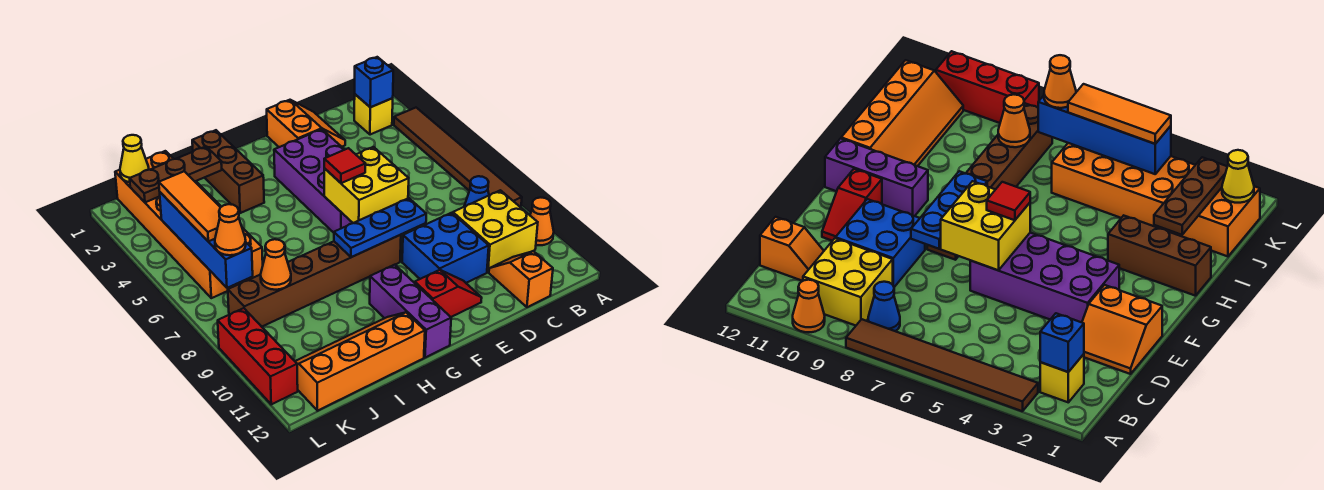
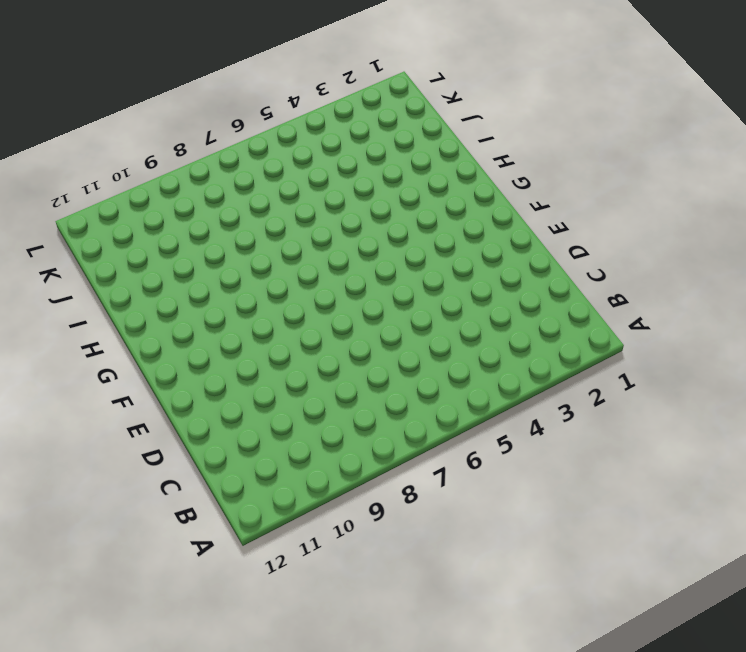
none -> brown 1x6 tile [394,108,522,206]
none -> orange 1x1 cone [530,197,554,245]
none -> yellow 1x1 brick [354,94,393,135]

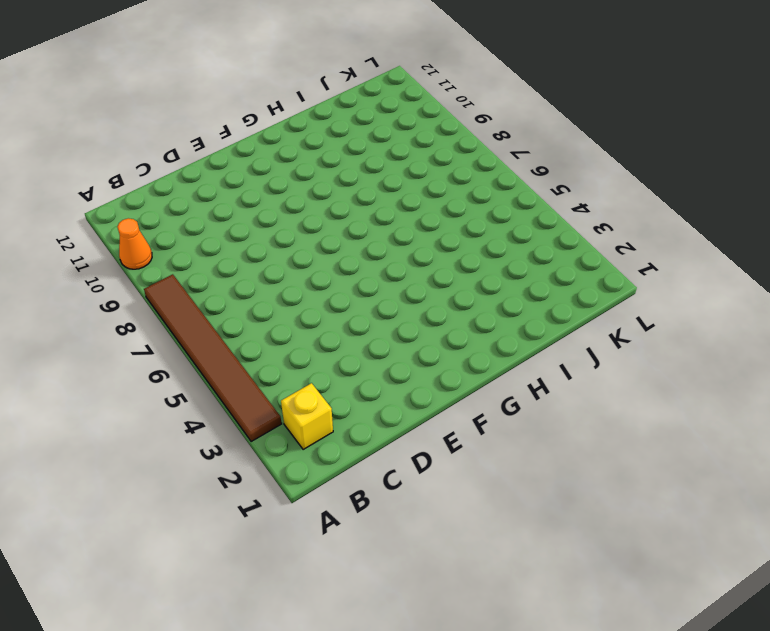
none -> blue 1x1 cone [464,176,489,207]
none -> yellow 2x2 brick [453,190,538,272]
none -> orange 1x2 slope [489,251,553,307]

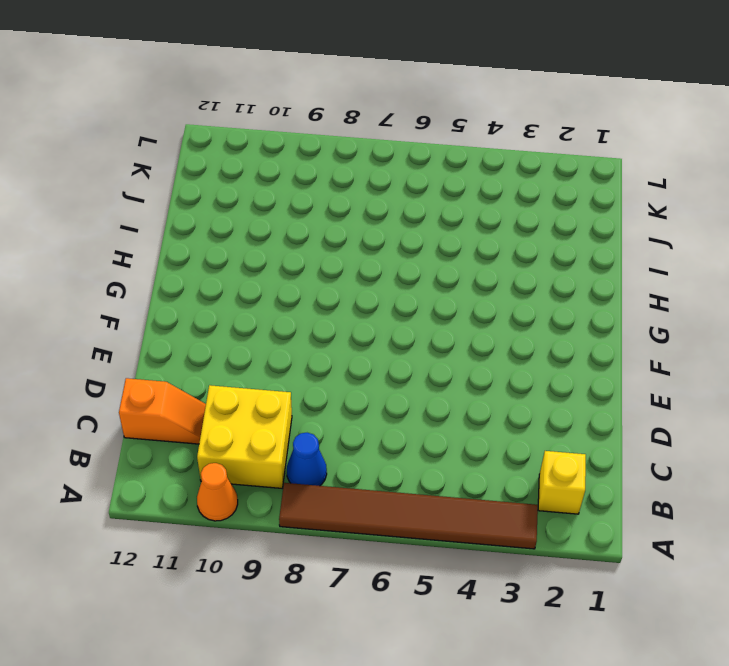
none -> orange 2x2 slope [267,100,345,147]
none -> blue 2x2 brick [402,213,489,283]
none -> purple 2x4 brick [274,129,352,233]

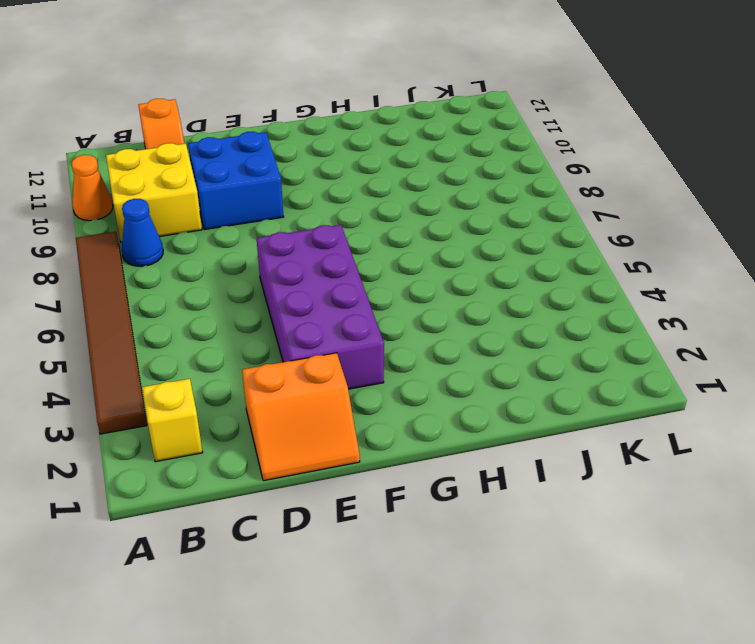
orange 2x2 slope [242,353,360,481] -> orange 2x2 slope turned to [267,100,345,147]
none -> red 1x2 slope [415,270,482,317]
none -> brown 1x6 brick [228,235,401,327]
none -> purple 1x3 brick [370,265,451,358]

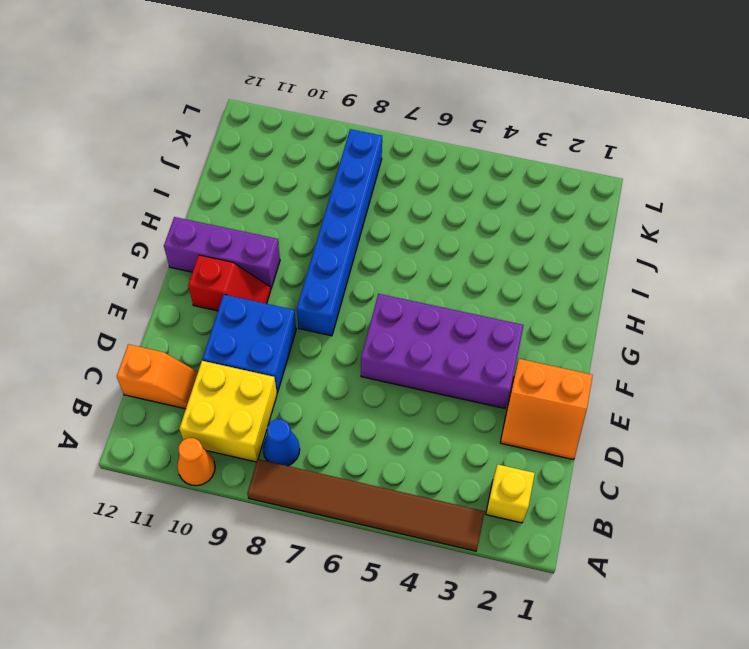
blue 1x6 brick [297,129,382,336] -> brown 1x6 brick [228,235,401,327]
red 1x2 slope [188,255,271,311] -> red 1x2 slope turned to [415,270,482,317]
none -> brown 1x3 brick [192,130,264,213]
none -> orange 2x4 slope [295,312,425,411]
none -> orange 2x6 brick [115,151,263,298]

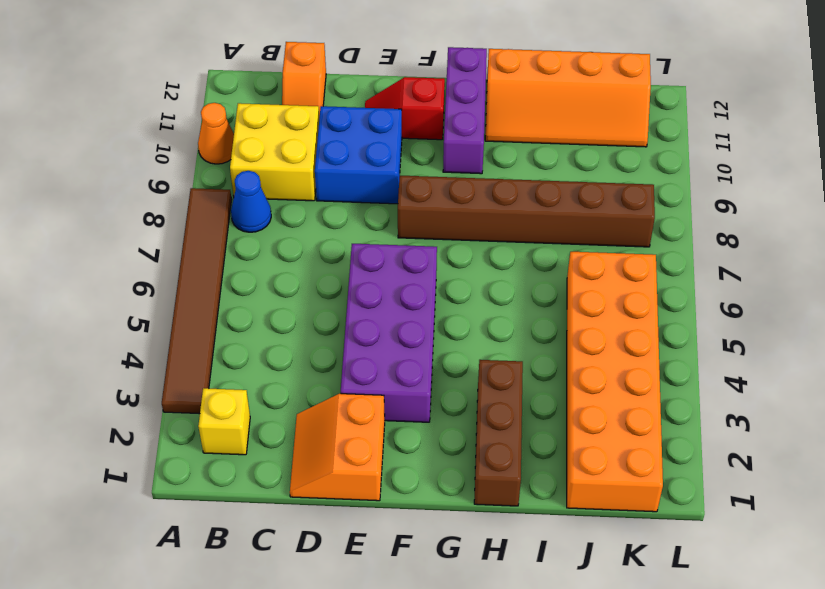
none -> red 1x3 brick [218,308,298,404]
none -> blue 1x1 brick [355,57,393,107]
none -> yellow 2x2 brick [324,147,409,223]

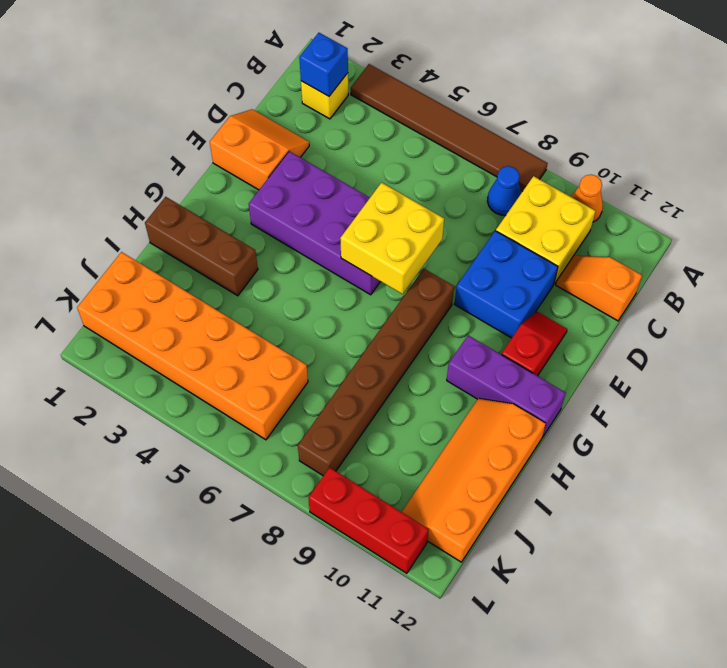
none -> blue 1x3 plate [334,198,426,257]
none -> brown 1x3 plate [130,147,222,202]
none -> orange 1x1 cone [261,239,291,290]

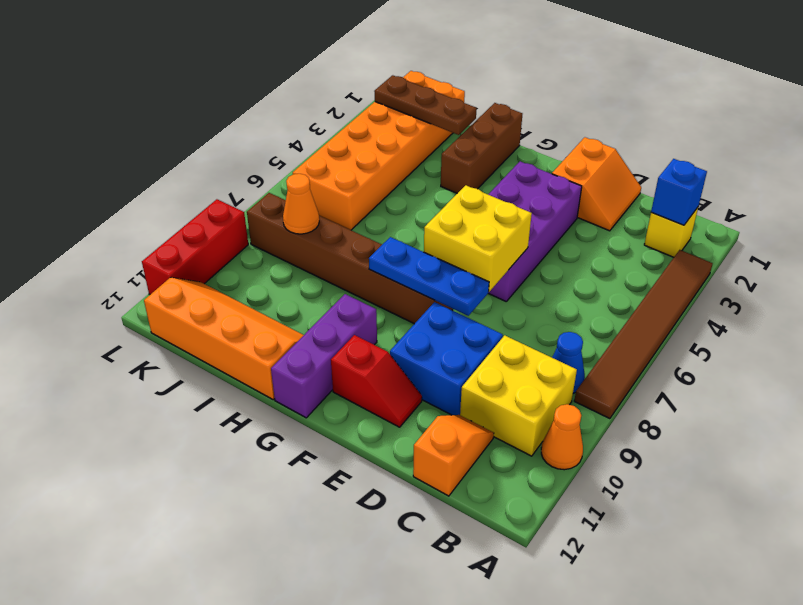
none -> yellow 1x1 cone [120,135,149,182]
none -> blue 1x4 brick [160,192,253,288]
none -> red 1x1 tile [324,148,366,183]

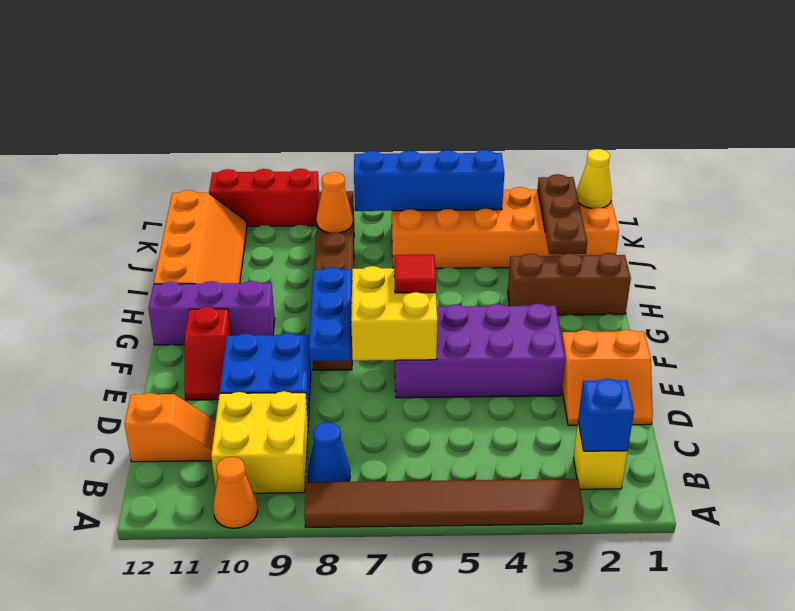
none -> orange 1x3 tile [159,171,221,241]
none -> orange 1x1 cone [215,204,246,255]

